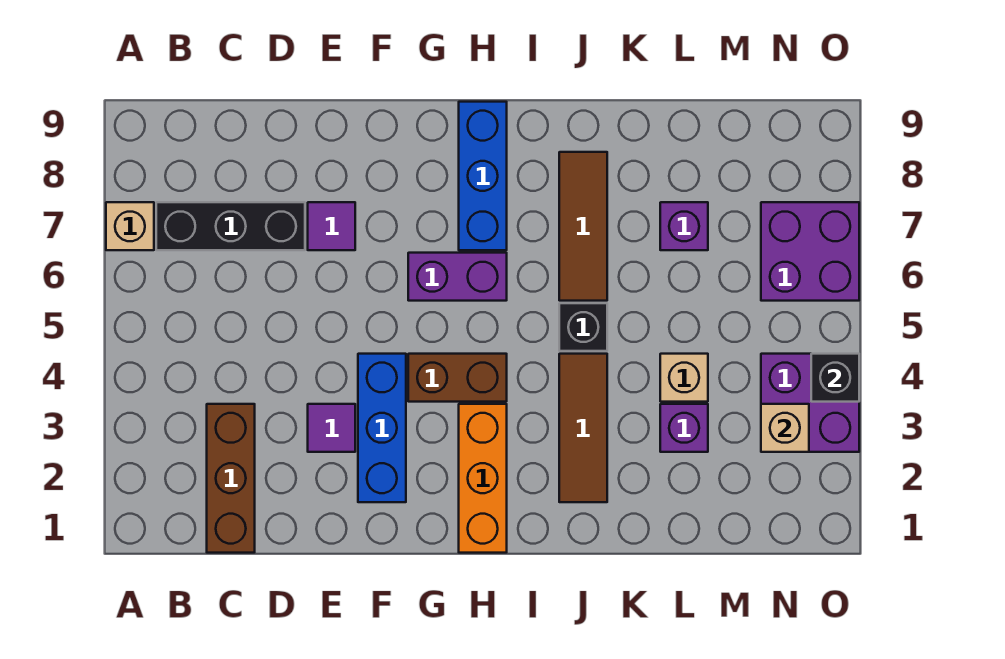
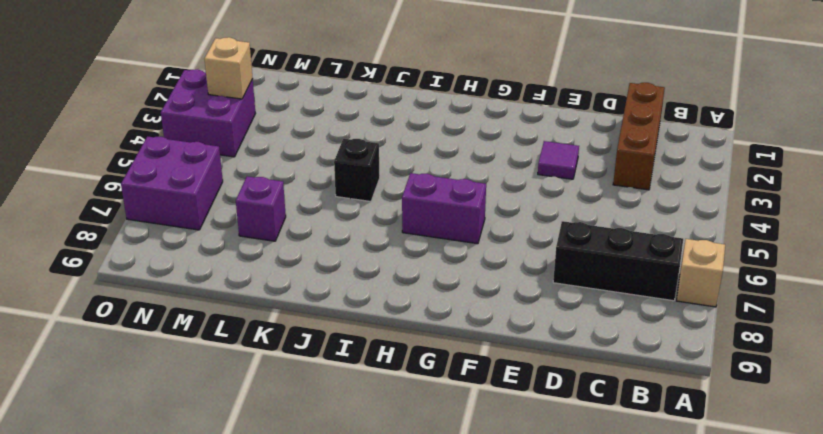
none -> purple 1x1 tile [308,202,355,250]
none -> blue 1x3 brick [358,354,406,502]
none -> brown 1x2 brick [408,354,507,402]

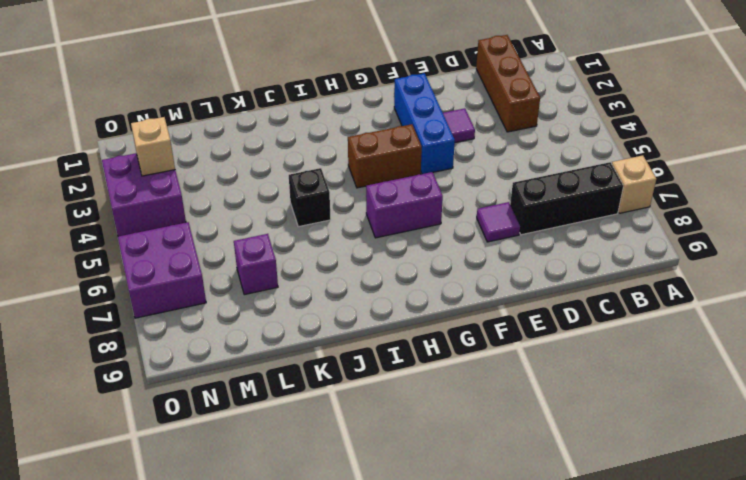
none -> orange 1x3 brick [459,404,507,553]
none -> blue 1x3 brick [459,102,507,250]
none -> brown 1x3 tile [559,354,607,502]

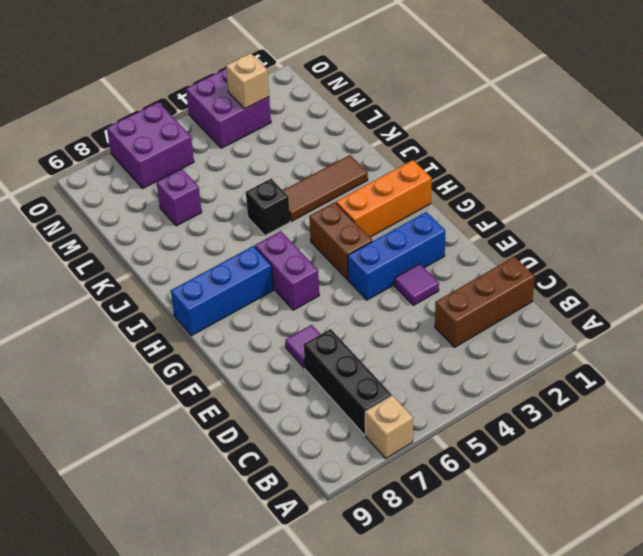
none -> brown 1x3 tile [559,152,607,301]
none -> purple 1x1 brick [660,404,708,452]
none -> tan 1x1 brick [660,354,708,402]

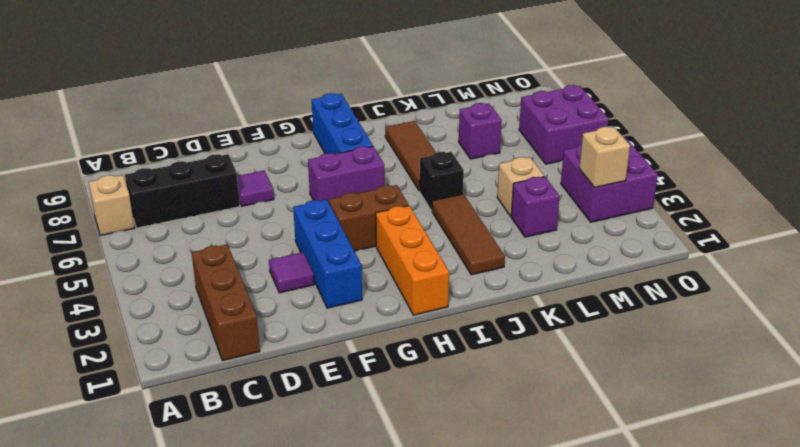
none -> black 1x1 brick [811,354,859,402]

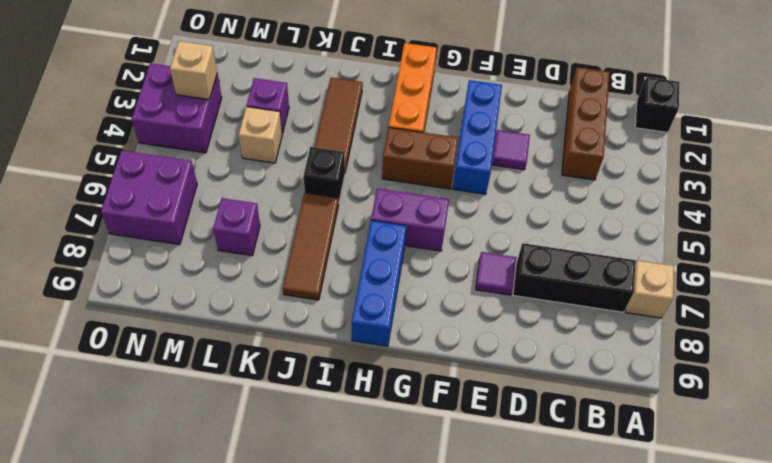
black 1x1 brick [635,77,680,132] -> black 1x1 brick moved to [811,354,859,402]

